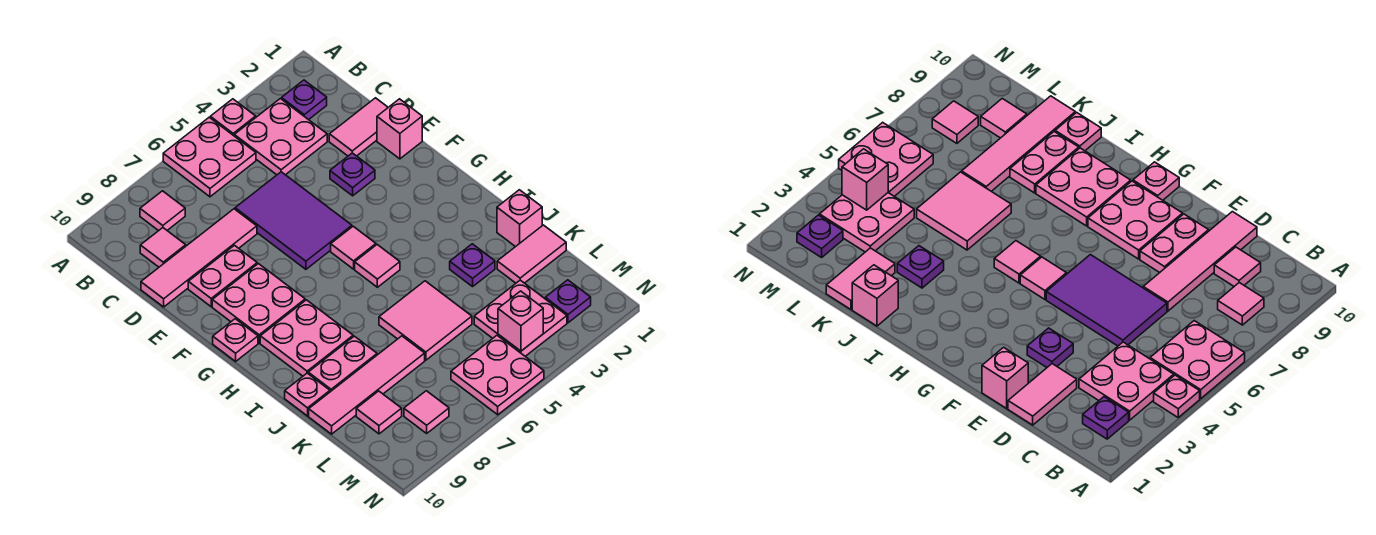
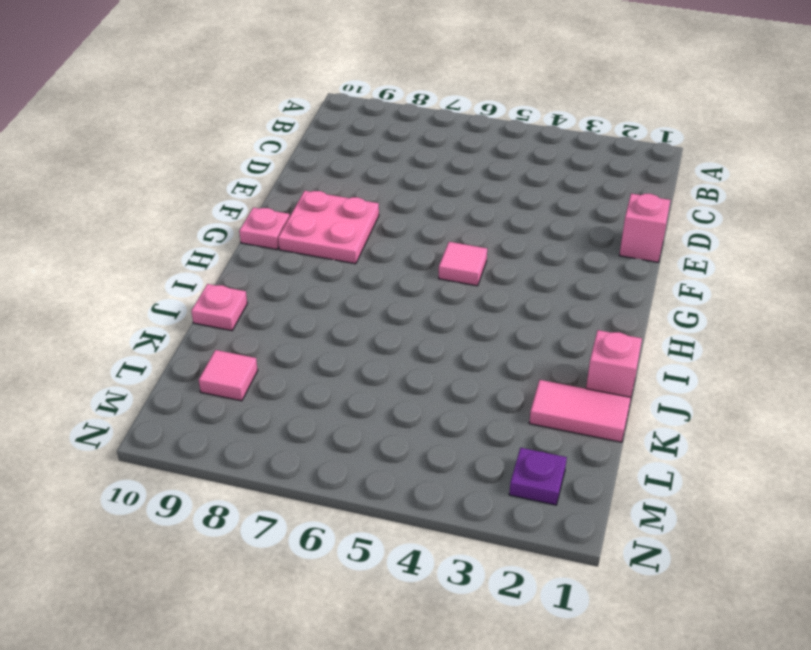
none -> pink 1x1 plate [210,99,256,136]
none -> pink 2x2 plate [163,117,256,197]
none -> purple 1x1 plate [282,80,327,120]
none -> pink 2x2 plate [234,99,327,175]

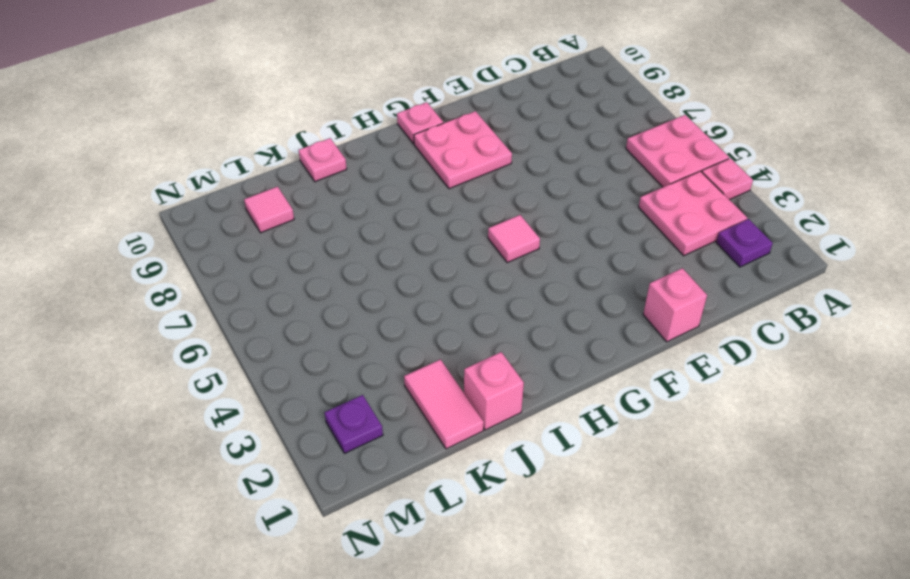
none -> pink 1x1 tile [140,191,185,231]
none -> pink 1x1 tile [140,228,186,267]
none -> pink 1x2 tile [329,98,388,156]
none -> purple 2x3 tile [235,172,352,269]

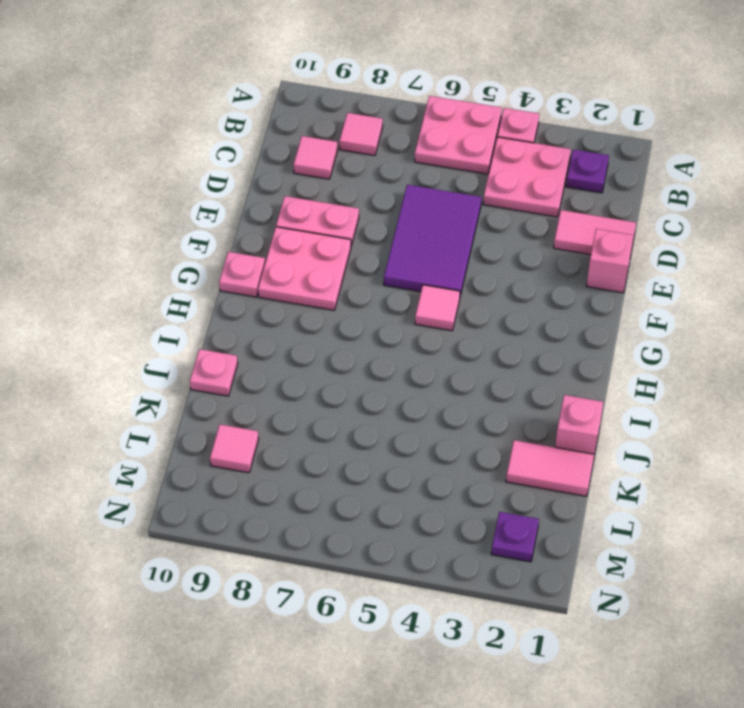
none -> pink 1x4 tile [141,209,257,307]
none -> purple 1x1 plate [330,153,375,196]
none -> pink 1x1 tile [355,245,400,287]
none -> pink 2x2 plate [260,300,353,376]

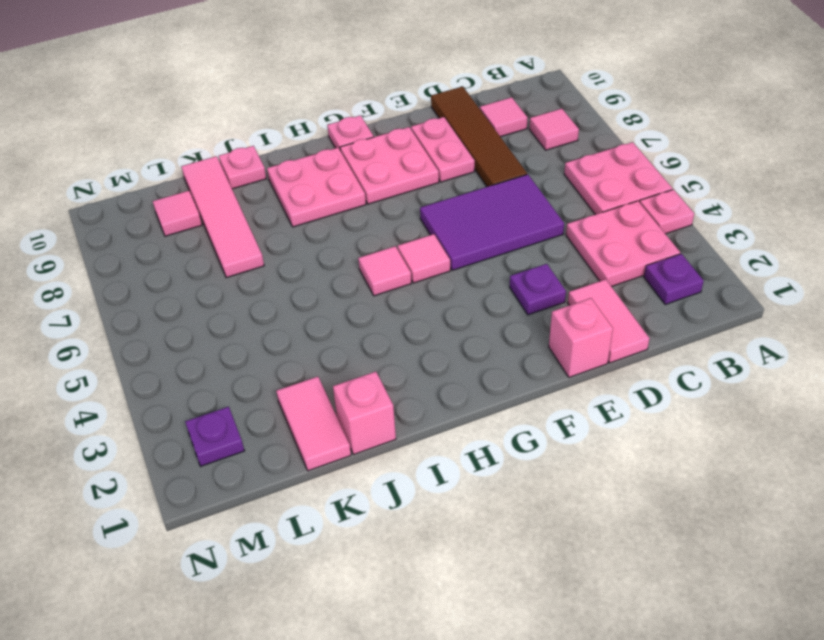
brown 1x4 tile [431,86,527,187] -> pink 1x4 tile [141,209,257,307]
none -> purple 1x1 plate [450,244,495,287]
none -> pink 2x2 tile [379,281,472,360]
none -> pink 1x2 plate [308,336,377,392]
none -> pink 2x2 plate [474,280,567,356]

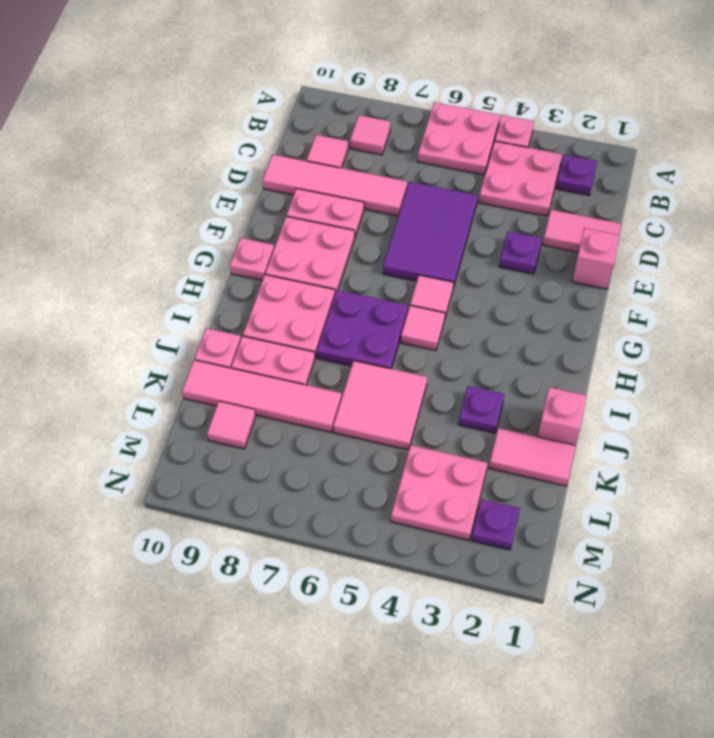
purple 2x2 plate [317,290,408,369] -> none
none -> pink 2x2 plate [451,336,544,415]
none -> pink 1x1 tile [404,391,449,433]
none -> pink 1x1 brick [498,291,543,351]

